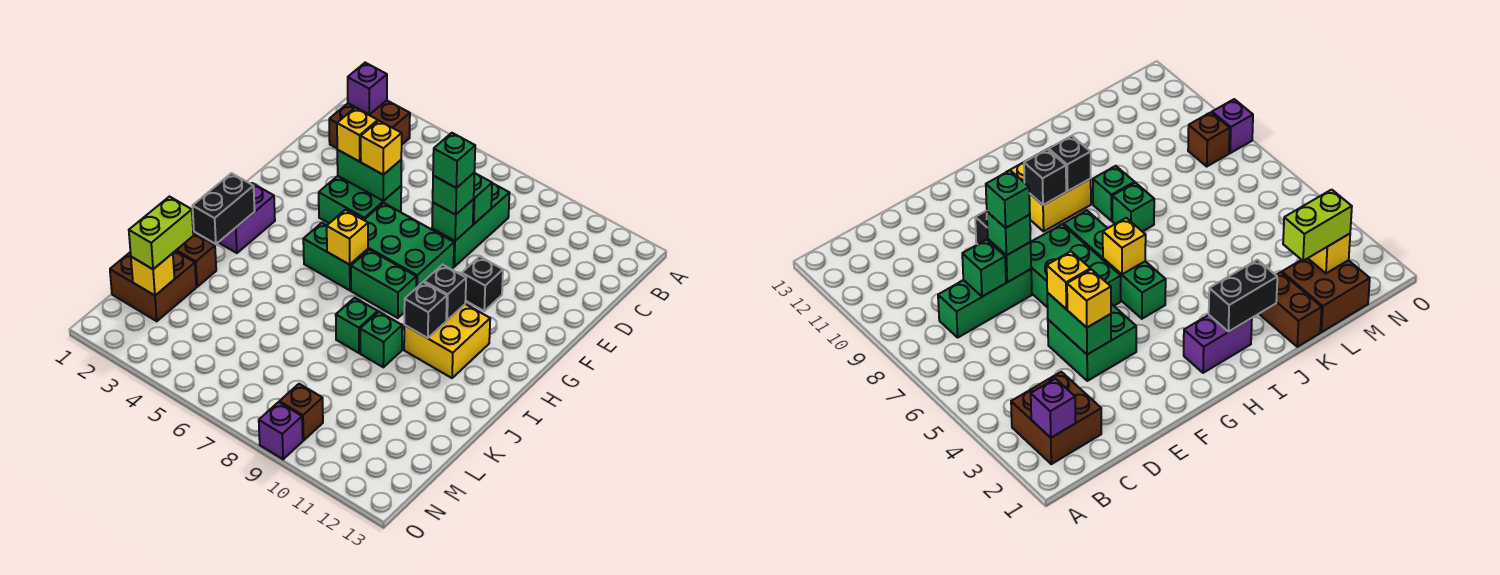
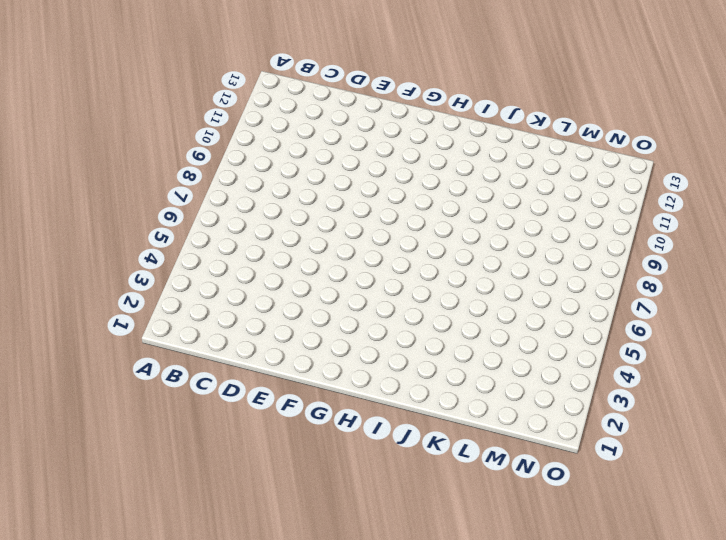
none -> brown 2x2 brick [329,100,410,148]
none -> green 1x3 brick [432,183,509,267]
none -> green 2x2 brick [319,176,401,223]

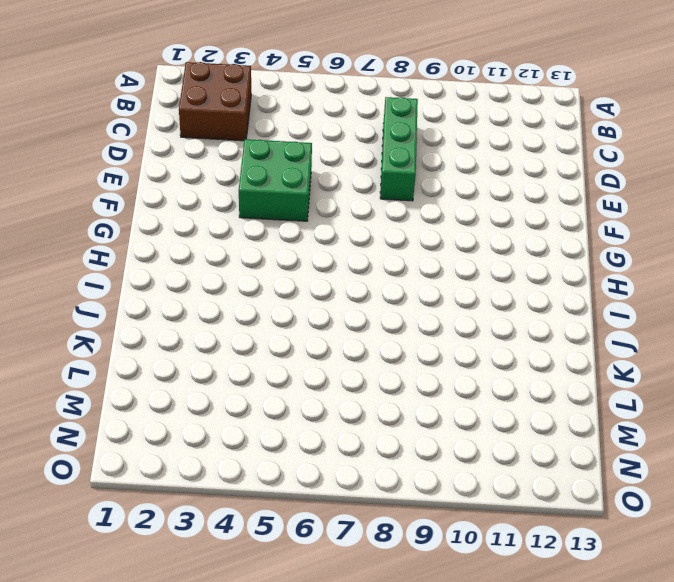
none -> green 2x3 brick [364,203,454,288]
none -> black 1x1 brick [462,257,503,311]
none -> purple 1x2 brick [218,183,275,253]

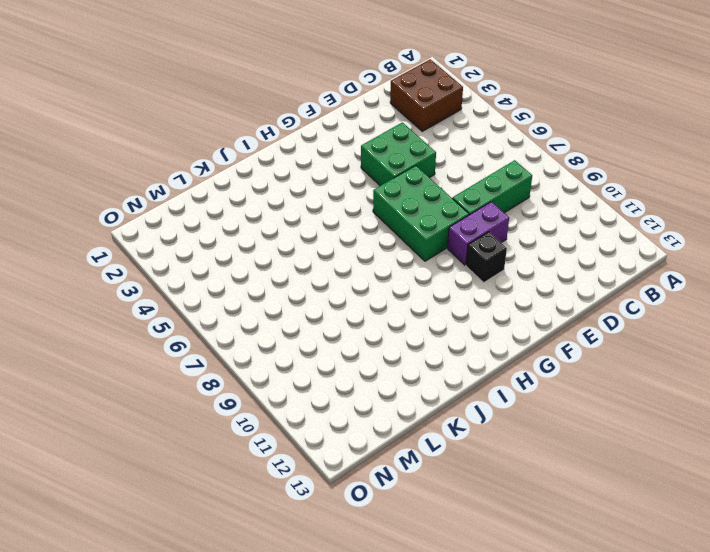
purple 1x2 brick [448,202,509,265] -> purple 1x2 brick moved to [218,183,275,253]
none -> green 1x2 brick [303,223,368,290]
none -> green 1x2 brick [351,250,416,318]
none -> yellow 2x2 brick [404,304,490,378]

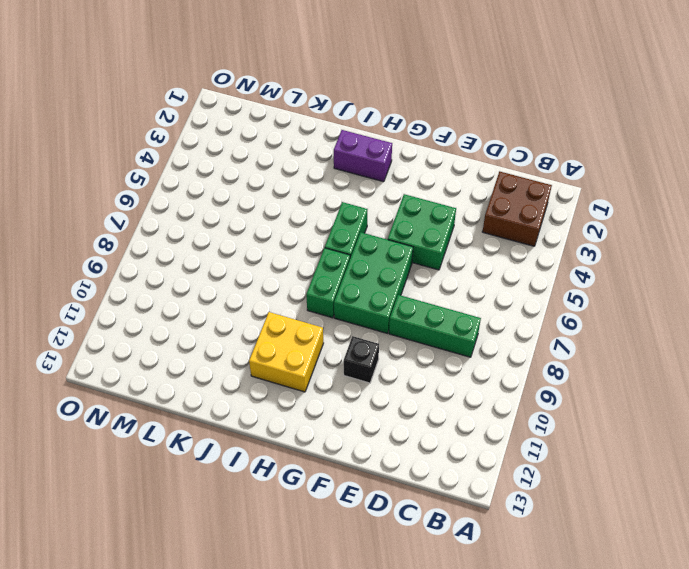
none -> green 1x1 brick [336,298,378,353]
none -> green 1x1 brick [360,312,402,367]
none -> brown 1x2 brick [176,233,216,287]

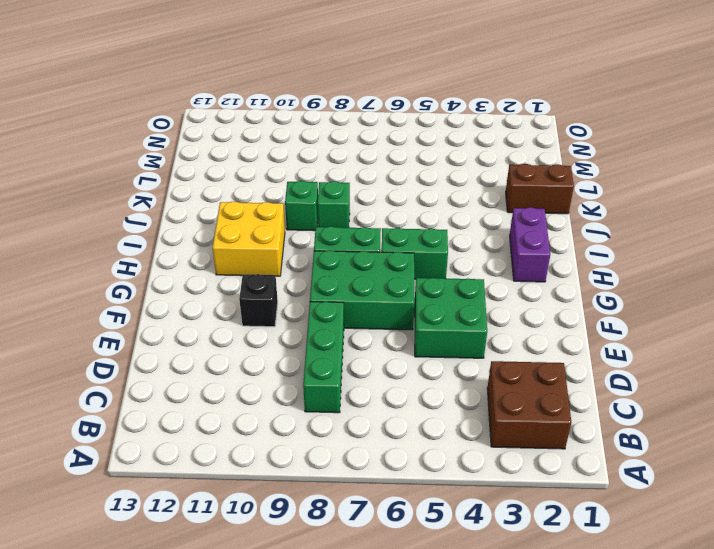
none -> brown 2x2 brick [110,251,196,321]
none -> brown 1x1 brick [279,384,323,440]
none -> purple 1x1 brick [259,402,303,459]

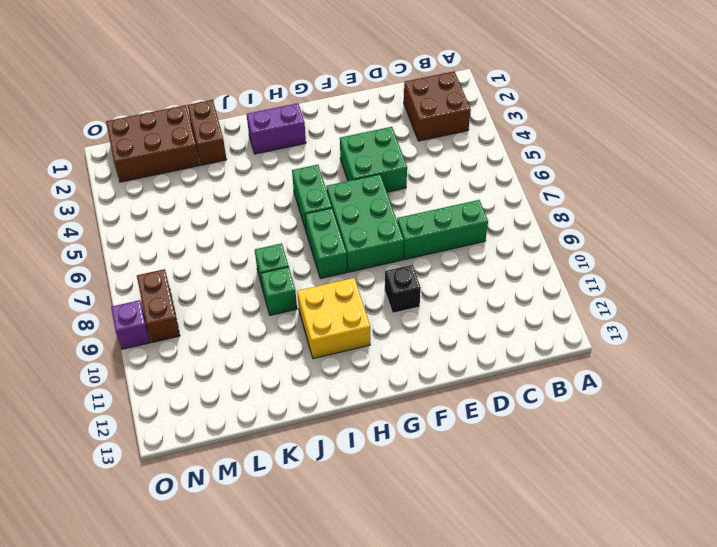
brown 2x3 brick [106,105,200,182] -> brown 2x2 brick [110,251,196,321]
brown 1x2 brick [137,269,180,342] -> brown 1x1 brick [279,384,323,440]
none -> purple 1x1 brick [348,63,387,115]
none -> green 1x1 brick [473,173,492,224]
none -> green 1x2 brick [337,150,401,201]

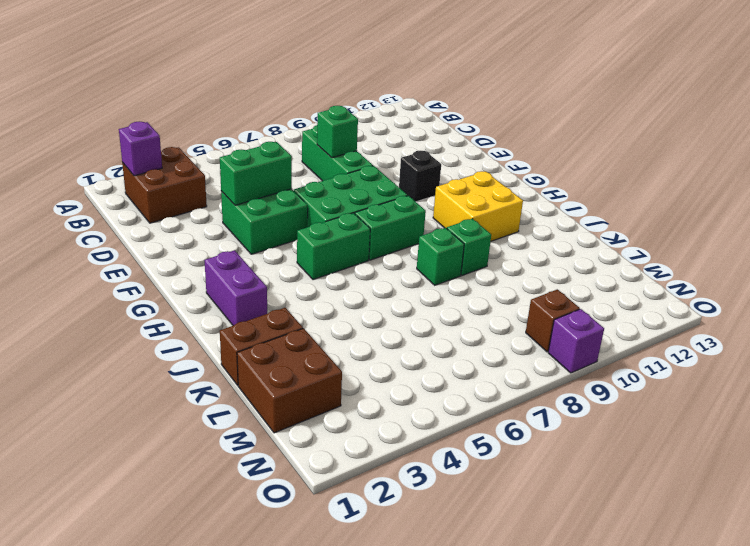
none -> green 1x1 brick [432,199,474,241]
none -> yellow 1x1 brick [327,210,368,265]
none -> black 1x1 brick [424,265,466,320]

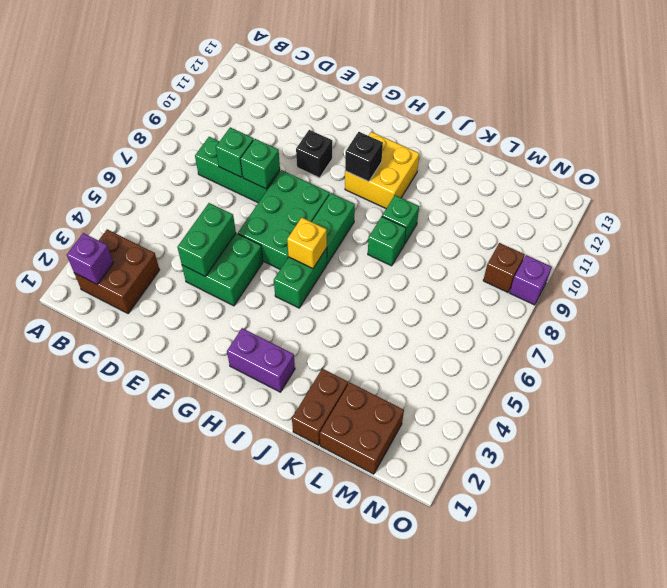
none -> black 1x2 brick [192,173,255,244]
none -> black 1x1 brick [404,282,447,338]
none -> yellow 1x1 brick [131,253,175,296]

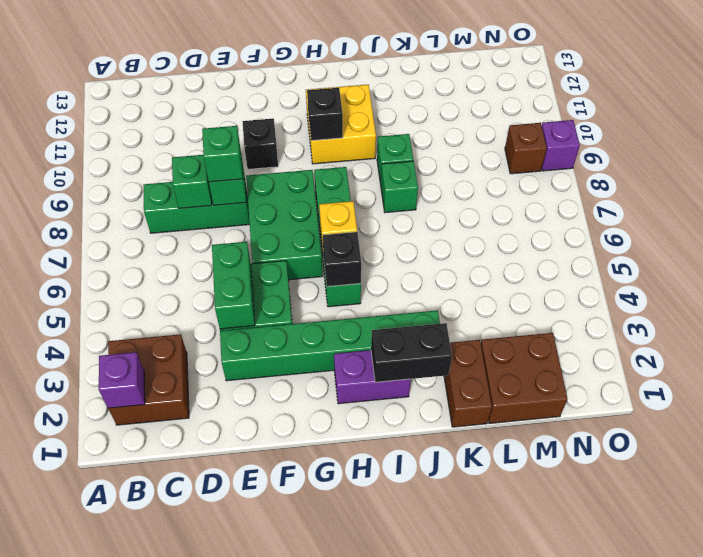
green 1x6 brick [220,310,440,381] -> none
black 1x1 brick [323,232,361,287] -> black 1x1 brick moved to [404,282,447,338]
none -> yellow 1x1 brick [131,253,175,296]
none -> yellow 1x1 brick [337,108,378,162]
none -> yellow 1x1 brick [361,121,402,175]

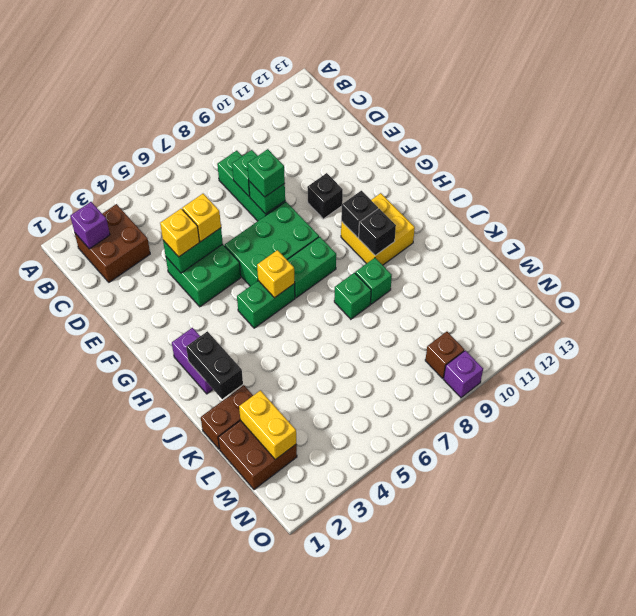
yellow 1x2 brick [239,390,296,460] -> yellow 1x1 brick [131,253,175,296]
none -> lime 1x2 brick [129,197,193,269]
none -> green 1x1 brick [433,133,475,188]

